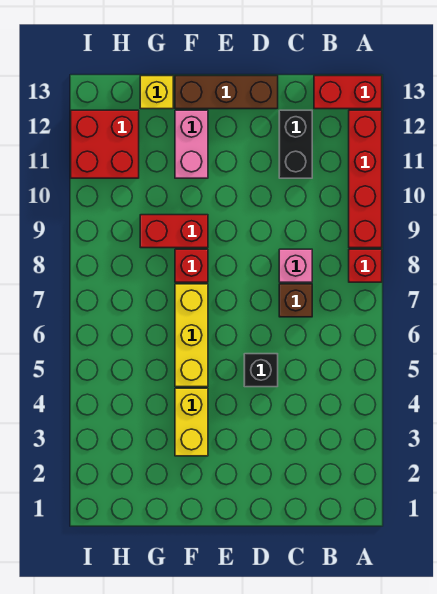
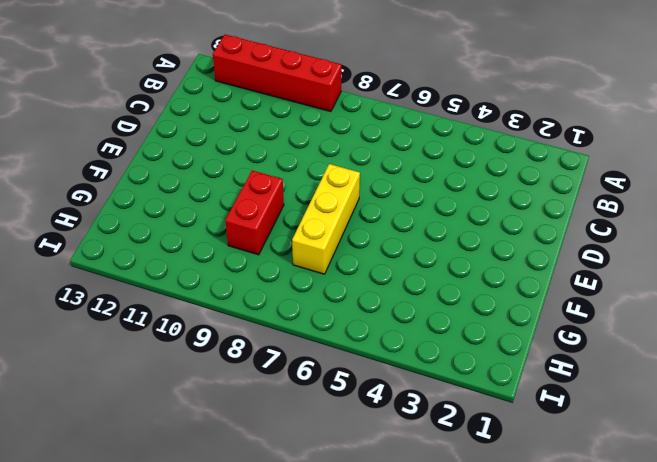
yellow 1x3 brick [292,164,360,274] -> yellow 1x3 brick turned to [175,284,208,387]
none -> red 1x1 brick [349,249,382,282]
none -> red 1x2 brick [314,76,382,109]
none -> brown 1x1 brick [279,284,312,317]

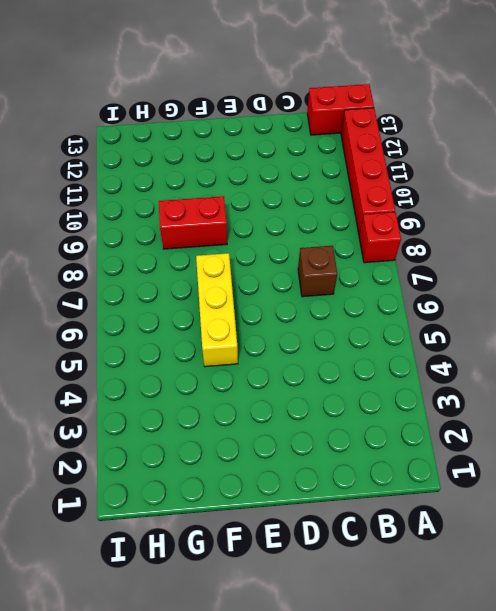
none -> pink 1x1 brick [279,249,312,282]
none -> black 1x2 brick [279,110,312,178]
none -> black 1x1 brick [244,354,278,387]

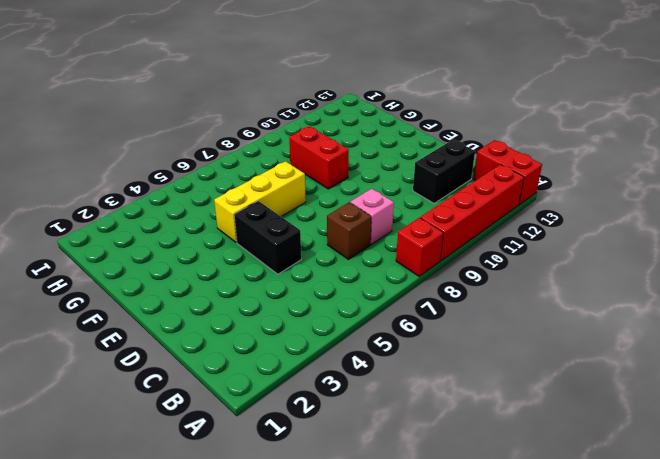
black 1x2 brick [234,201,301,274] -> black 1x1 brick [244,354,278,387]
none -> brown 1x3 brick [175,76,278,109]
none -> yellow 1x2 brick [175,388,208,456]
none -> red 1x1 brick [175,249,208,282]

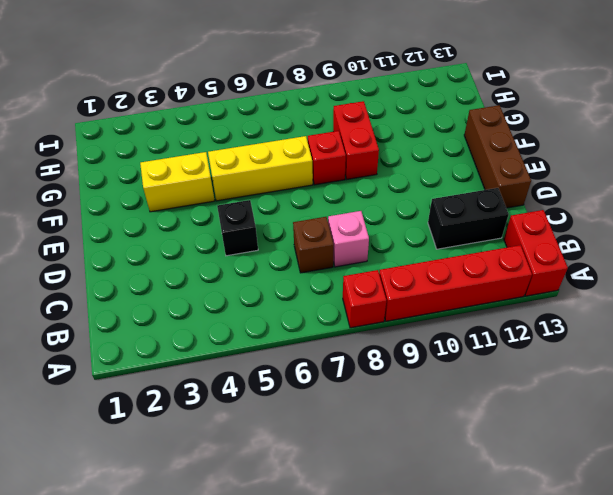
none -> pink 1x2 brick [175,110,208,178]
none -> yellow 1x1 brick [140,76,173,109]
none -> red 2x2 brick [71,110,139,178]

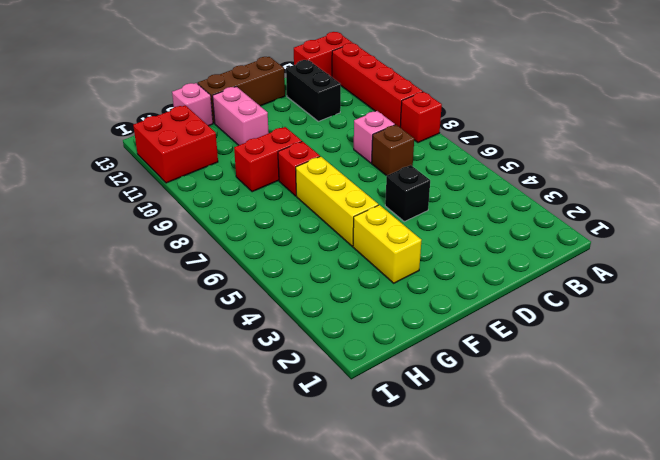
pink 1x1 brick [172,83,213,126] -> yellow 1x1 brick [140,76,173,109]

